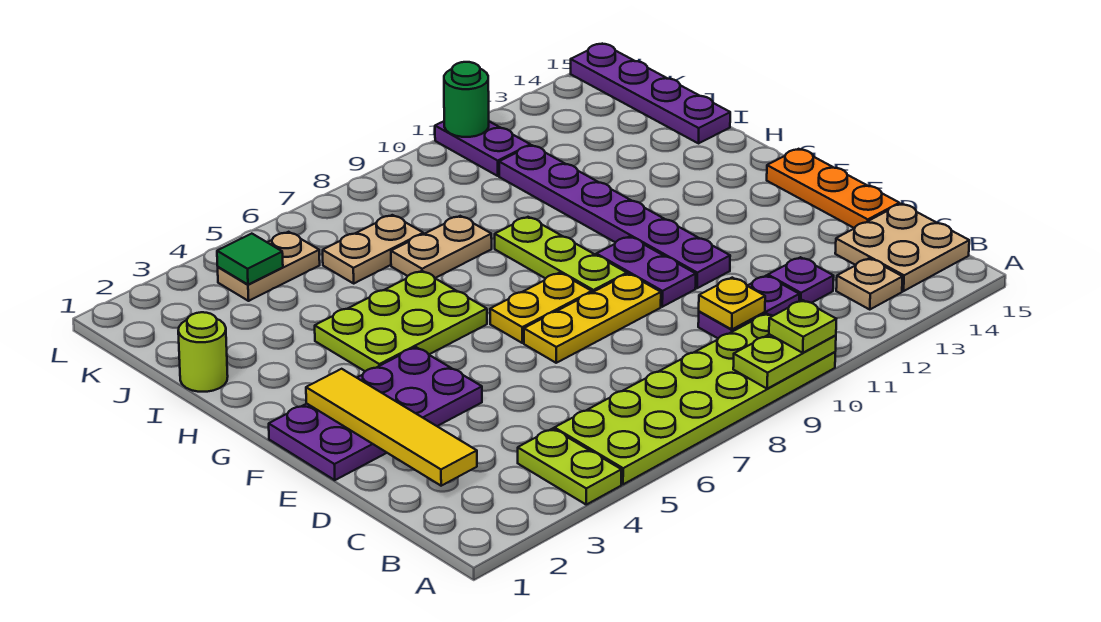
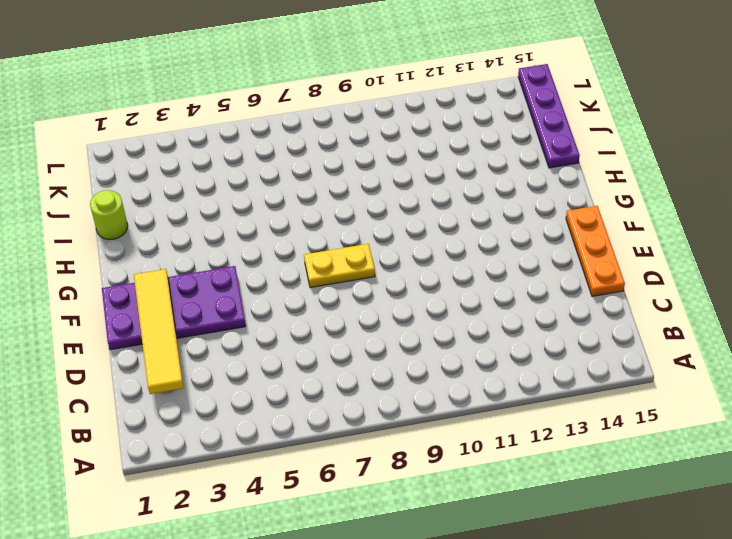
none -> lime 1x2 plate [518,429,621,505]
none -> lime 2x6 plate [554,313,835,484]
none -> tan 1x1 plate [836,258,903,309]

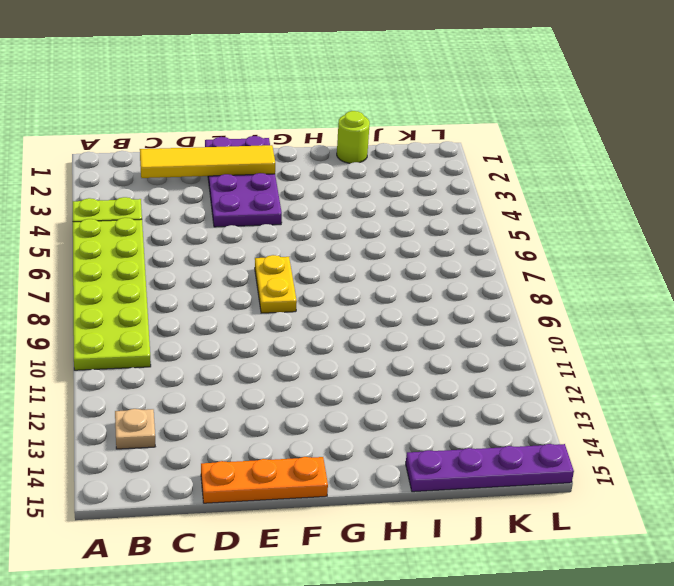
none -> tan 2x2 plate [835,204,969,291]
none -> purple 1x2 plate [698,276,799,338]
none -> purple 1x1 plate [768,257,834,303]

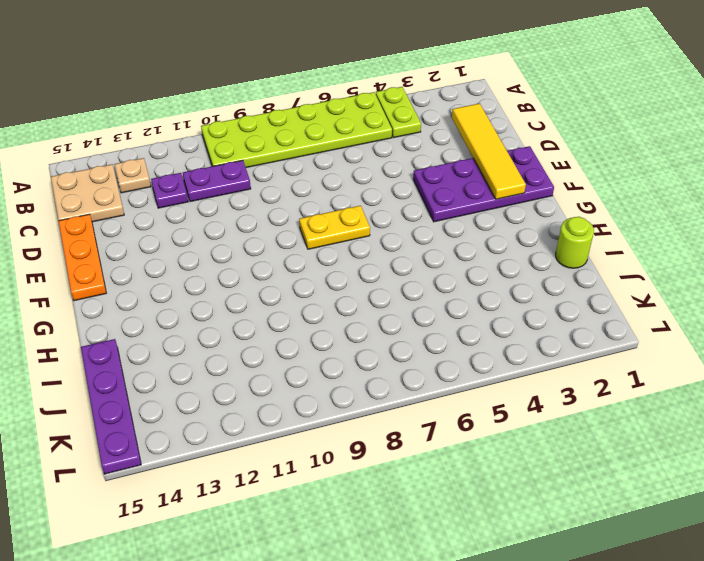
none -> yellow 1x3 plate [524,274,661,363]
none -> purple 1x2 plate [596,237,696,307]
none -> purple 1x6 plate [499,145,730,288]

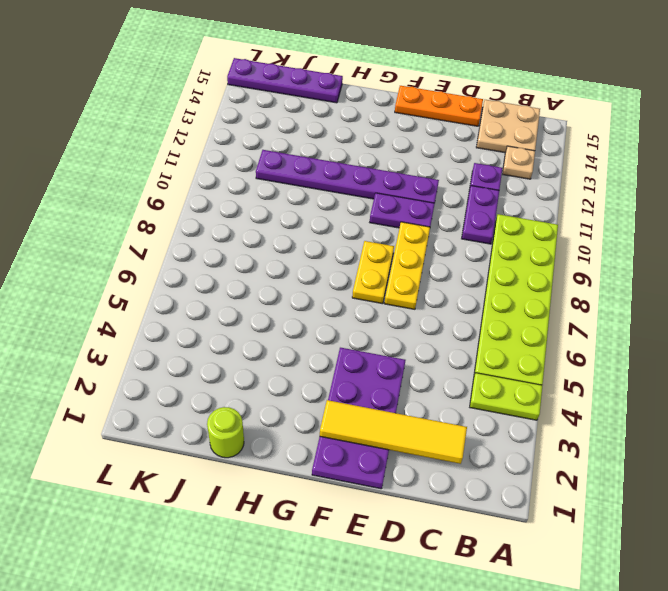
none -> lime 1x3 plate [495,217,627,292]
none -> lime 2x3 plate [315,271,487,371]
none -> tan 1x2 plate [391,216,492,278]

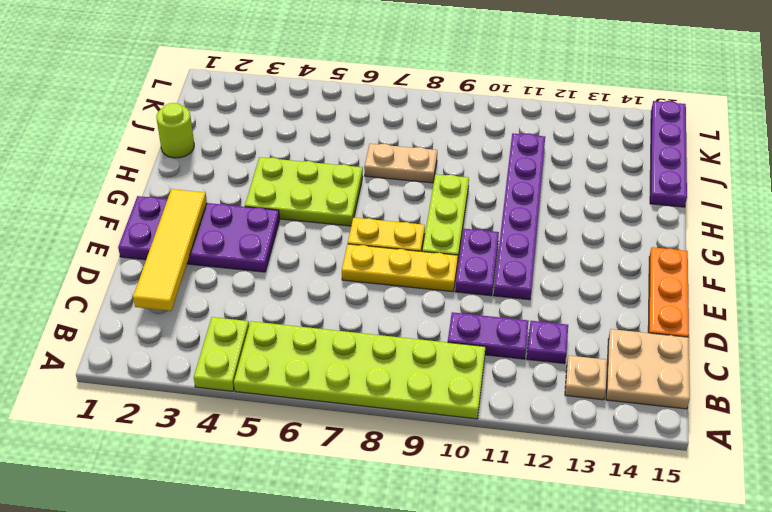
none -> tan 1x2 plate [323,215,423,283]
none -> tan 1x2 plate [218,232,320,301]
none -> purple 1x2 plate [435,121,530,176]

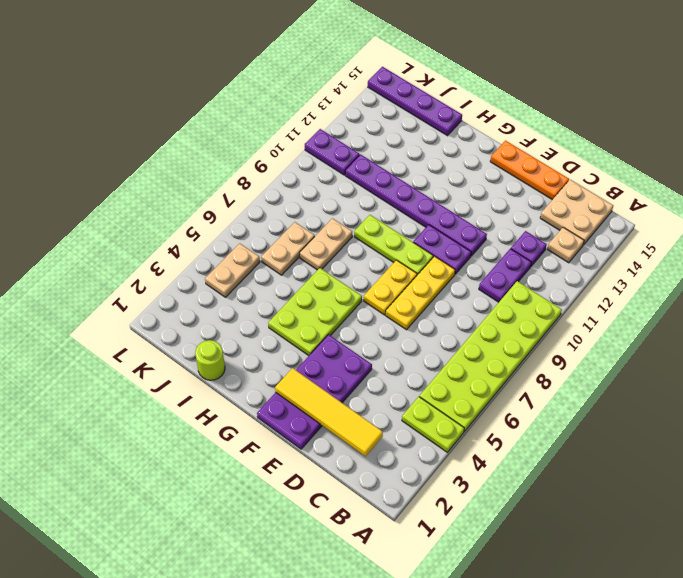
none -> lime 1x2 plate [733,334,836,389]
none -> yellow 1x1 plate [699,278,765,329]
none -> green 1x1 tile [217,234,283,285]

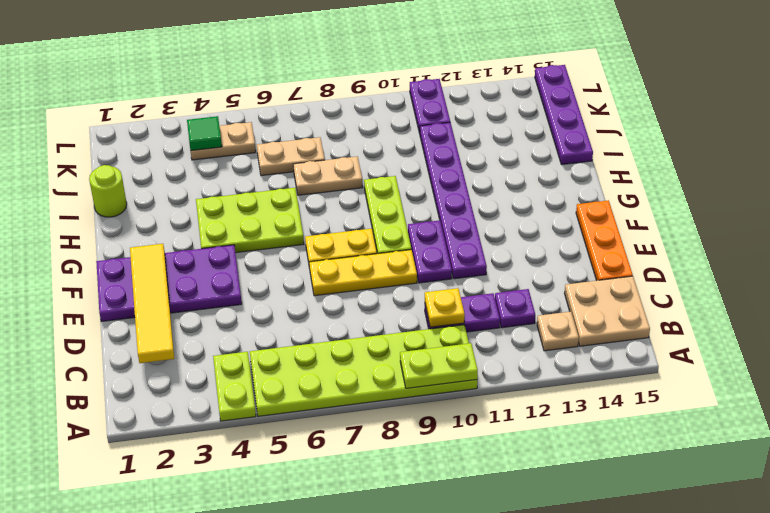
none -> green 1x1 round brick [444,62,489,137]
none -> lime 1x1 plate [769,300,836,353]

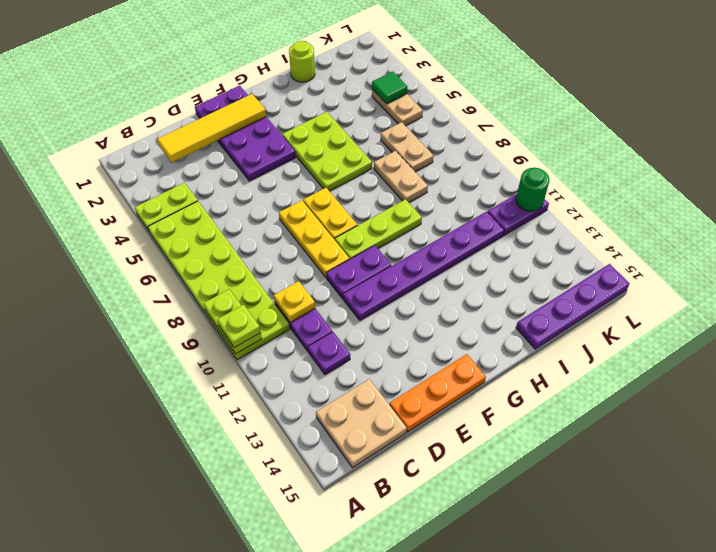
none -> tan 1x1 plate [836,258,903,309]

